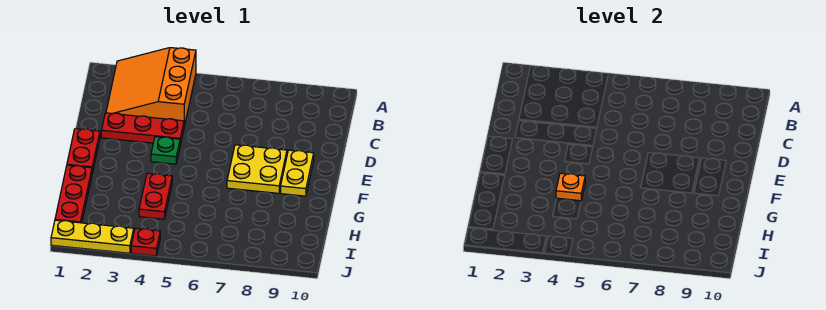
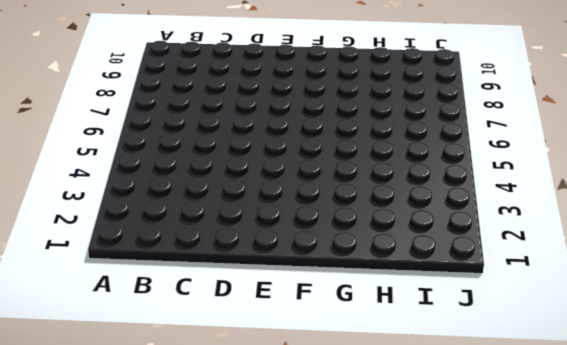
none -> orange 3x3 slope [106,48,196,126]
none -> red 1x3 plate [101,113,184,145]

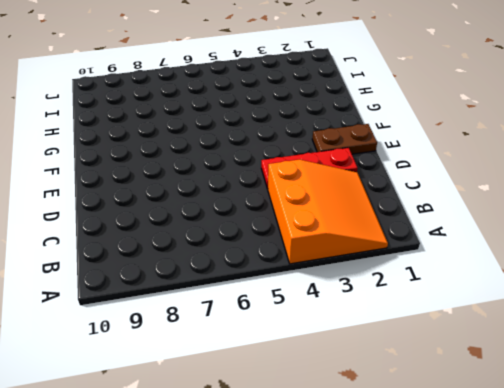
brown 1x2 plate [312,124,377,154] -> red 1x2 plate [67,129,100,173]
none -> green 1x1 plate [151,137,180,164]
none -> yellow 2x2 plate [227,145,287,193]

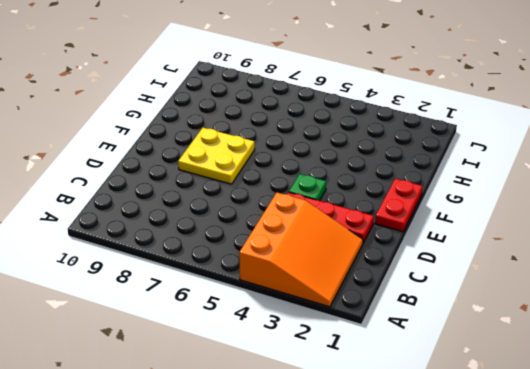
none -> yellow 1x2 plate [281,150,314,196]
none -> red 1x3 plate [55,165,92,223]

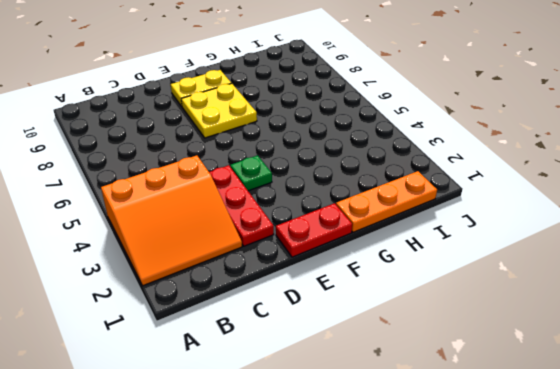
orange 1x3 plate [336,171,437,232] -> red 1x3 plate [55,165,92,223]
none -> red 1x2 plate [139,173,172,219]
none -> yellow 1x3 plate [51,220,134,253]

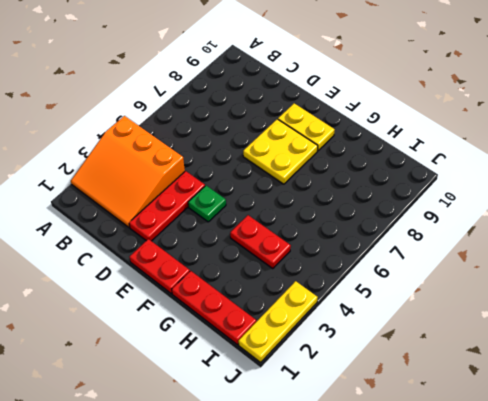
none -> red 1x1 plate [131,228,160,256]
none -> orange 1x1 plate [556,173,585,201]

